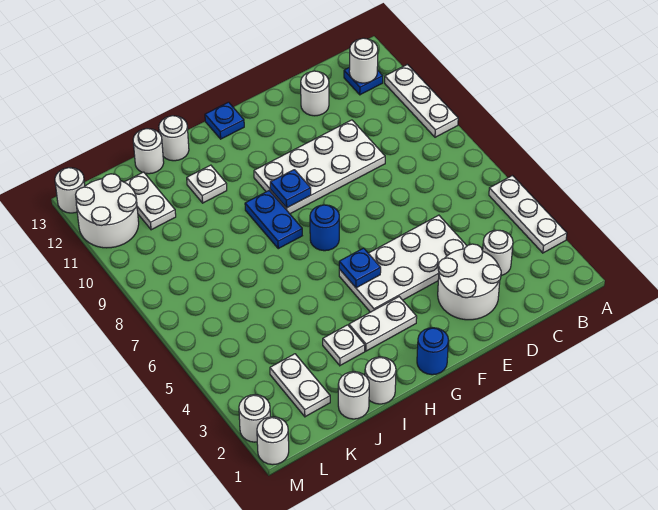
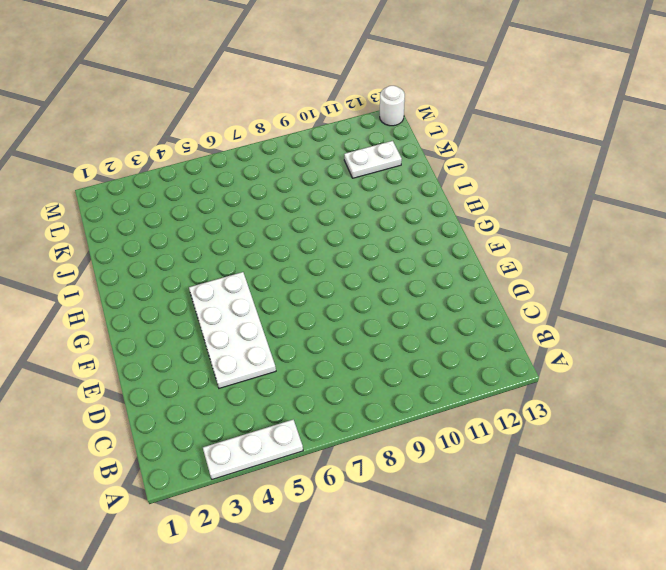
none -> white 1x3 plate [385,64,458,137]
none -> blue 1x1 plate [344,67,383,95]
none -> white 1x1 round brick [483,230,513,276]

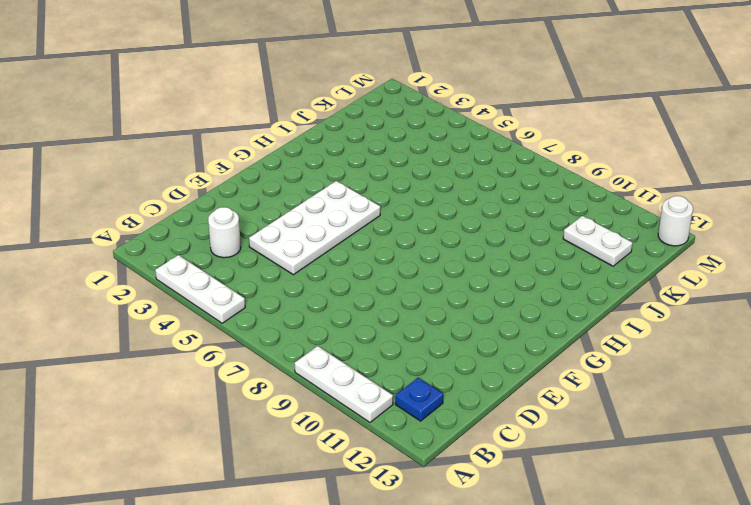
none -> white 2x2 round brick [438,244,501,320]
none -> white 2x4 plate [254,120,385,214]
none -> white 1x1 round brick [301,71,329,116]

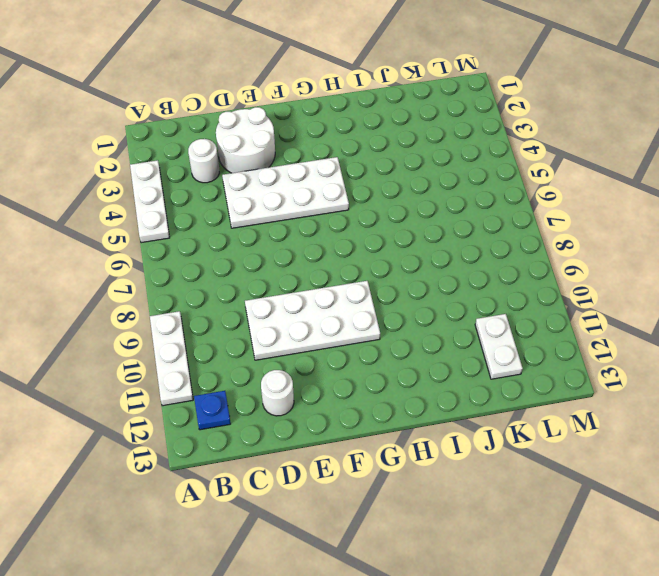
none -> blue 1x1 round brick [417,328,448,375]
none -> white 1x2 plate [349,297,417,351]
none -> blue 1x1 round brick [310,205,339,251]

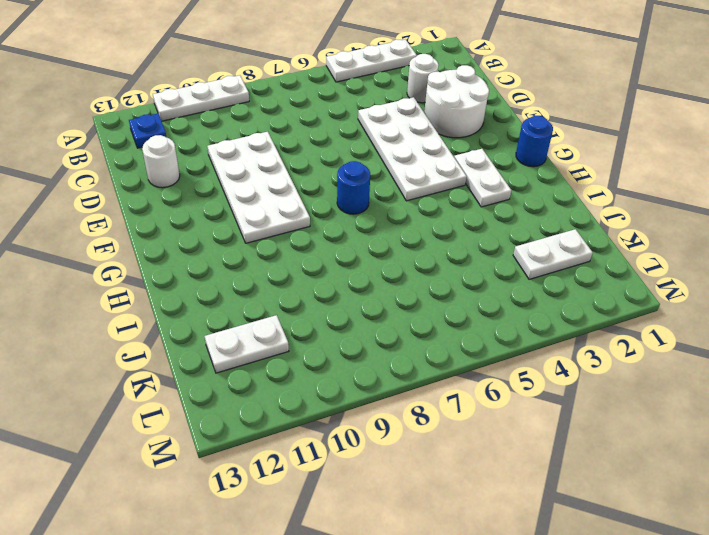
none -> blue 1x1 plate [205,102,244,139]
none -> blue 1x2 plate [245,191,302,249]
none -> white 1x1 round brick [365,357,396,404]

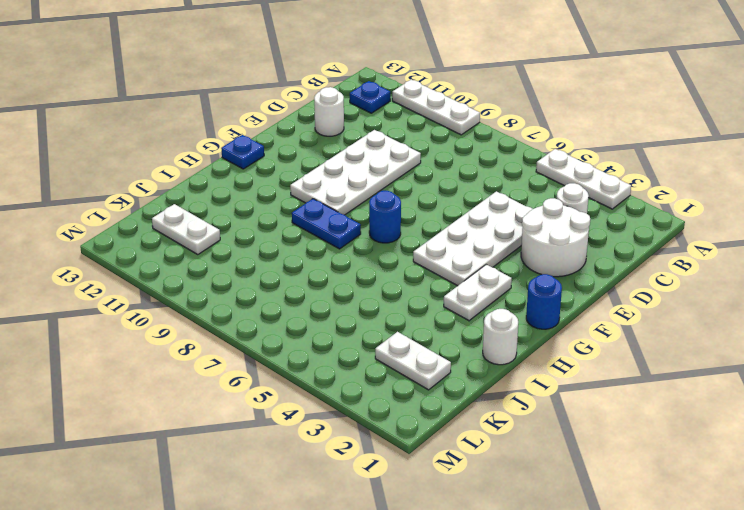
none -> white 1x1 plate [323,325,365,365]
none -> white 1x1 plate [187,165,227,203]
none -> white 1x1 round brick [159,116,189,161]

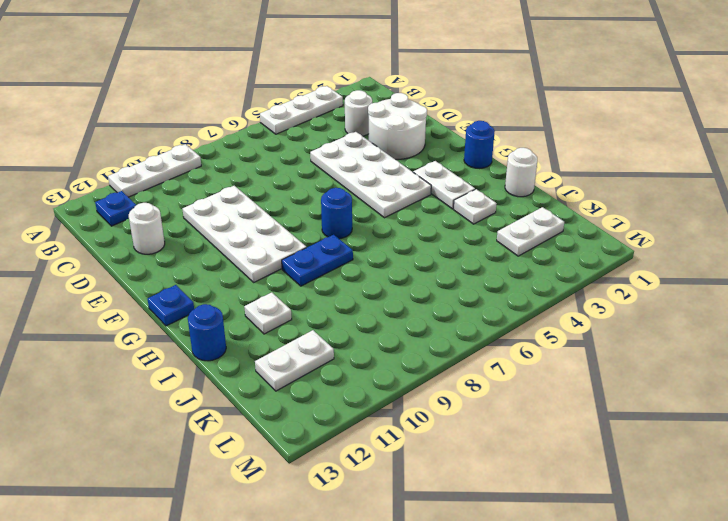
blue 1x1 round brick [188,304,226,361] -> white 1x1 round brick [159,116,189,161]
none -> white 1x1 round brick [338,372,369,419]
none -> white 1x1 round brick [133,129,164,174]
none -> white 2x2 round brick [76,174,139,248]

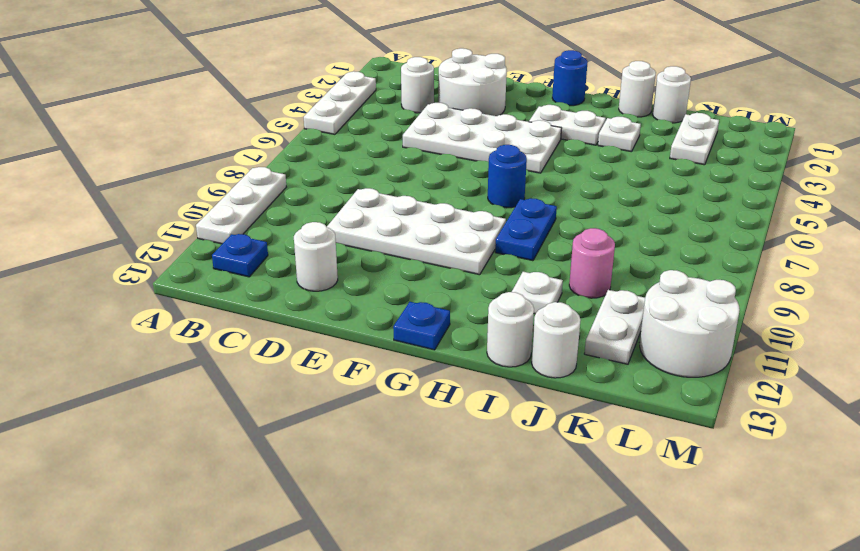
pink 1x1 round brick [569,228,615,298] -> none
none -> white 1x1 round brick [257,417,289,465]
none -> white 1x1 round brick [239,395,270,442]
none -> white 1x1 round brick [55,168,85,213]

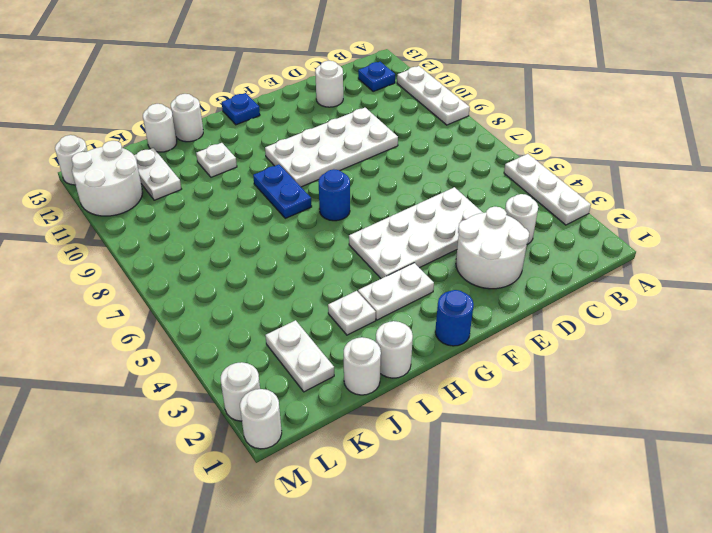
none -> white 1x1 round brick [349,38,378,83]
none -> blue 1x1 plate [339,248,381,288]
none -> blue 1x1 plate [270,170,311,208]

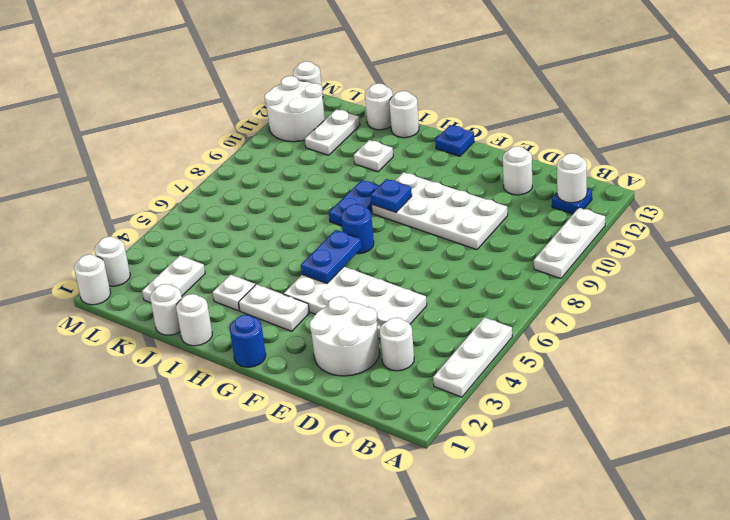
blue 1x2 plate [301,230,362,283] -> blue 1x1 plate [339,248,381,288]

